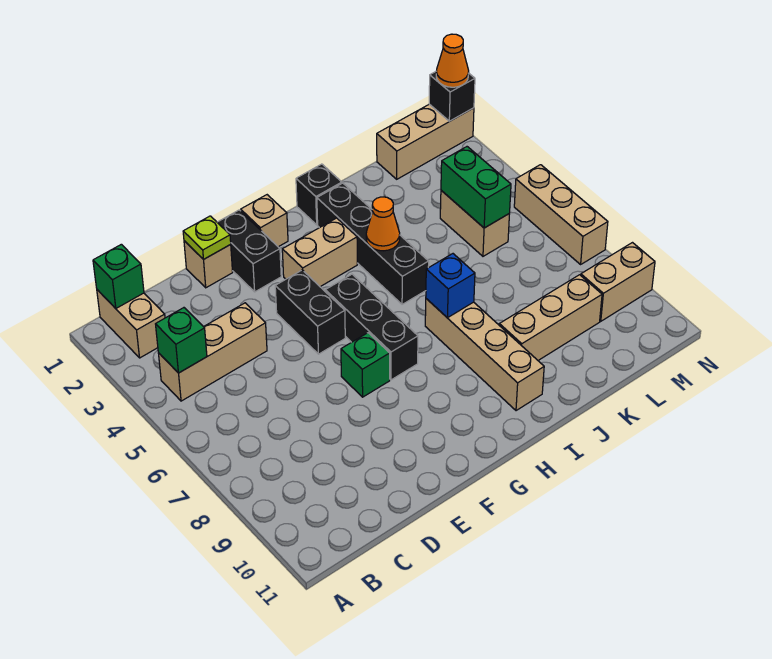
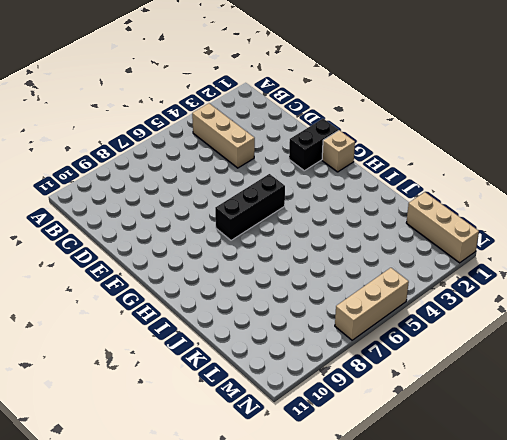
none -> tan 1x2 brick [97,290,165,358]
none -> tan 1x1 brick [184,241,233,288]
none -> black 1x2 brick [275,270,345,354]

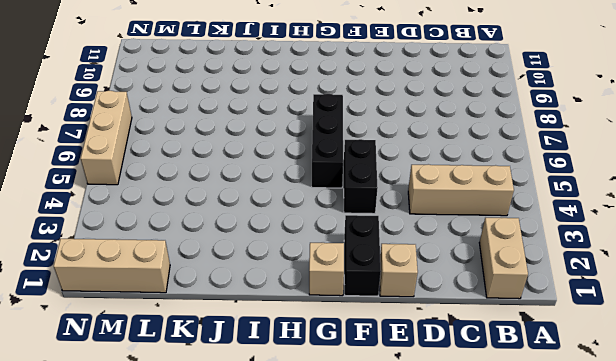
none -> green 1x1 brick [341,333,390,397]
none -> tan 1x2 brick [282,218,357,287]
none -> black 1x1 brick [296,164,342,225]

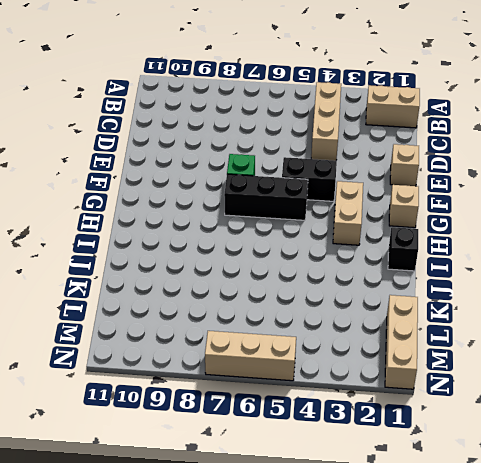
none -> black 1x2 brick [217,210,281,292]
none -> black 1x4 brick [317,183,429,304]
none -> tan 1x4 brick [425,299,544,411]

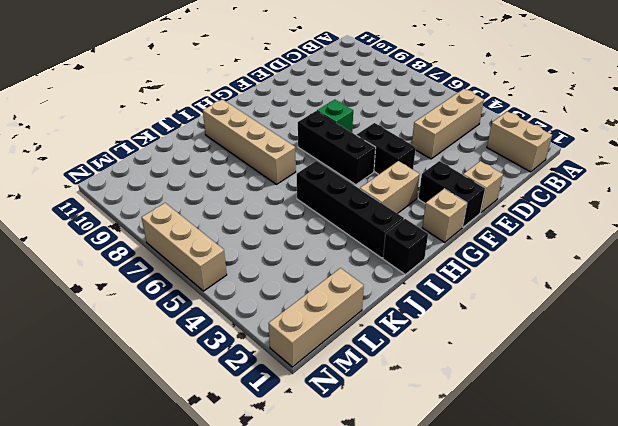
none -> tan 1x3 brick [499,275,602,360]
none -> tan 1x2 brick [440,190,510,256]
none -> tan 1x2 brick [581,243,655,321]

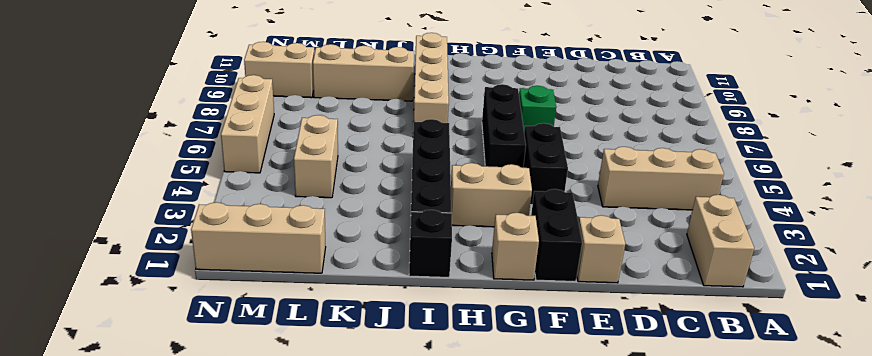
none -> green 1x1 brick [93,244,144,308]
none -> green 1x1 brick [156,308,207,373]
none -> lime 1x1 plate [183,216,231,259]

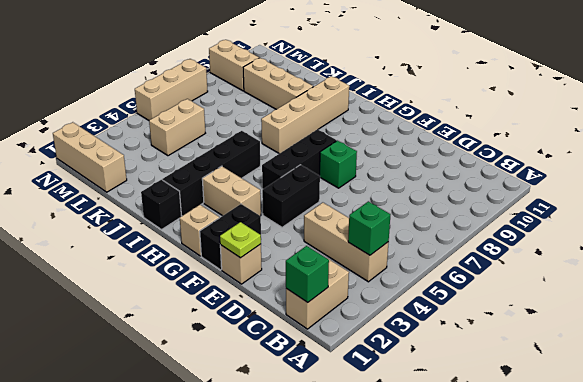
none -> orange 1x1 cone [366,197,400,251]
none -> blue 1x1 brick [426,254,475,318]
none -> green 1x2 brick [441,147,511,228]

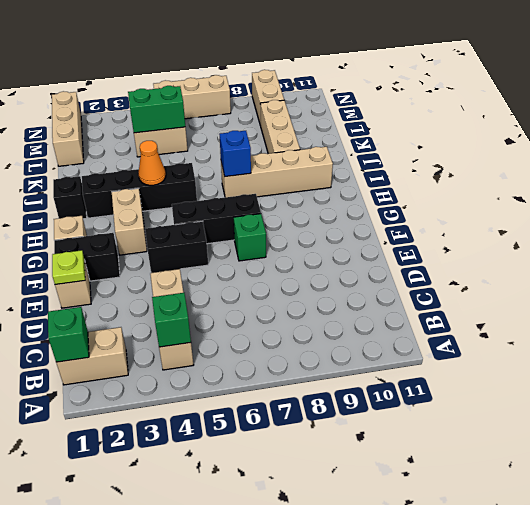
none -> black 1x1 brick [429,72,475,121]
none -> orange 1x1 cone [436,34,469,87]

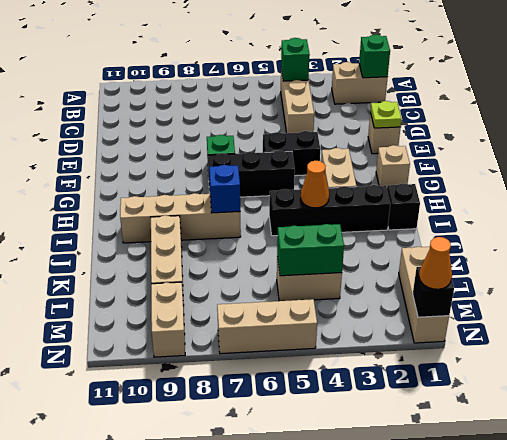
none -> black 1x2 brick [217,210,281,292]

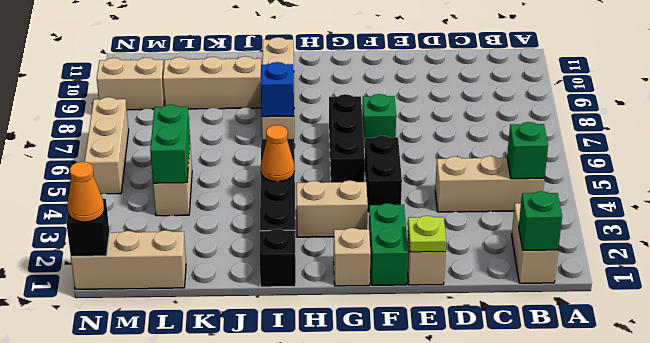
green 1x2 brick [369,203,408,285] -> black 1x2 brick [217,210,281,292]

